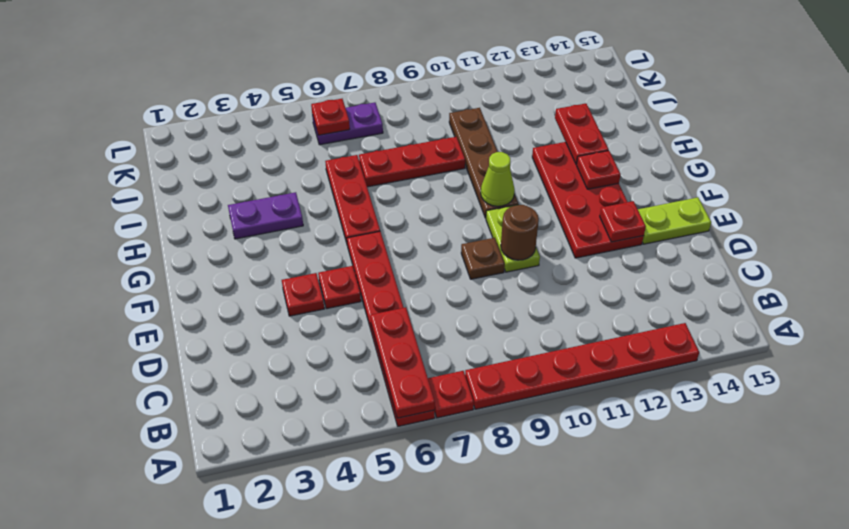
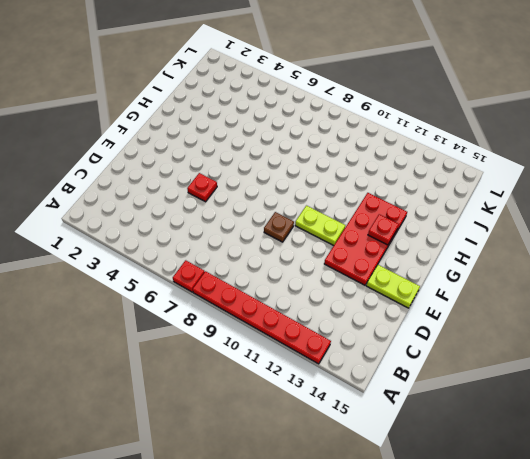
lime 1x2 plate [295,206,345,246] -> lime 1x2 plate turned to [486,204,540,272]
none -> red 1x6 plate [347,231,435,426]
none -> red 1x1 plate [282,273,324,316]
none -> red 1x3 plate [325,155,380,243]

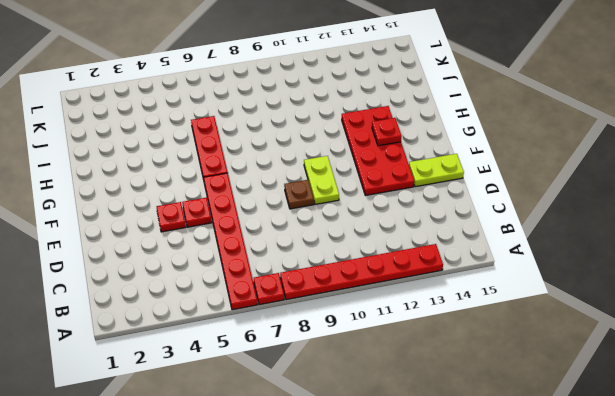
none -> brown 1x4 plate [449,108,518,218]
none -> purple 1x2 plate [228,192,303,239]
none -> red 1x3 plate [359,137,465,187]

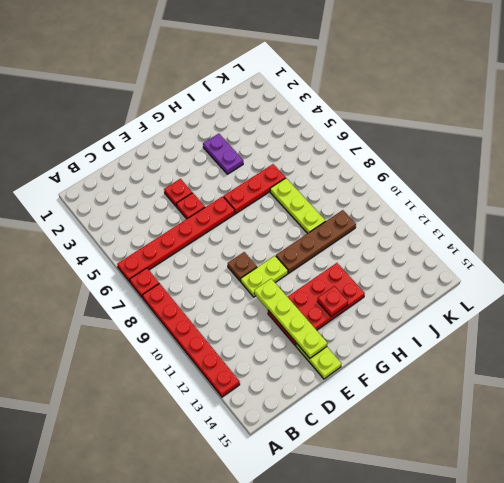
lime 1x4 plate [254,279,327,358] -> red 1x1 plate [600,201,646,242]
lime 1x3 plate [270,178,325,234] -> red 1x3 plate [359,137,465,187]
none -> purple 1x2 plate [312,103,383,145]
none -> red 1x3 plate [370,307,435,418]
none -> brown 1x1 round brick [501,205,539,260]

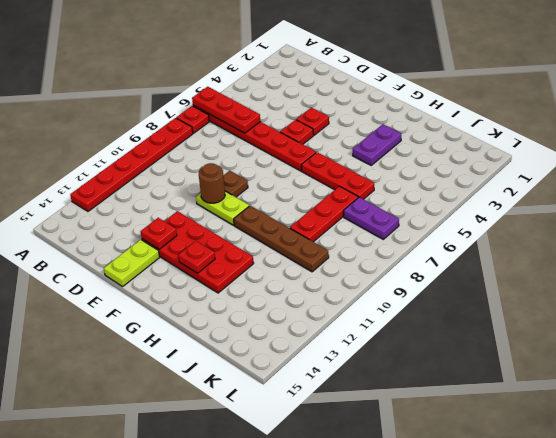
purple 1x2 plate [344,197,399,239] -> purple 1x2 plate turned to [312,103,383,145]
none -> lime 1x1 cone [481,152,515,206]
none -> red 1x2 plate [555,104,609,164]
none -> red 1x1 plate [311,99,350,135]

